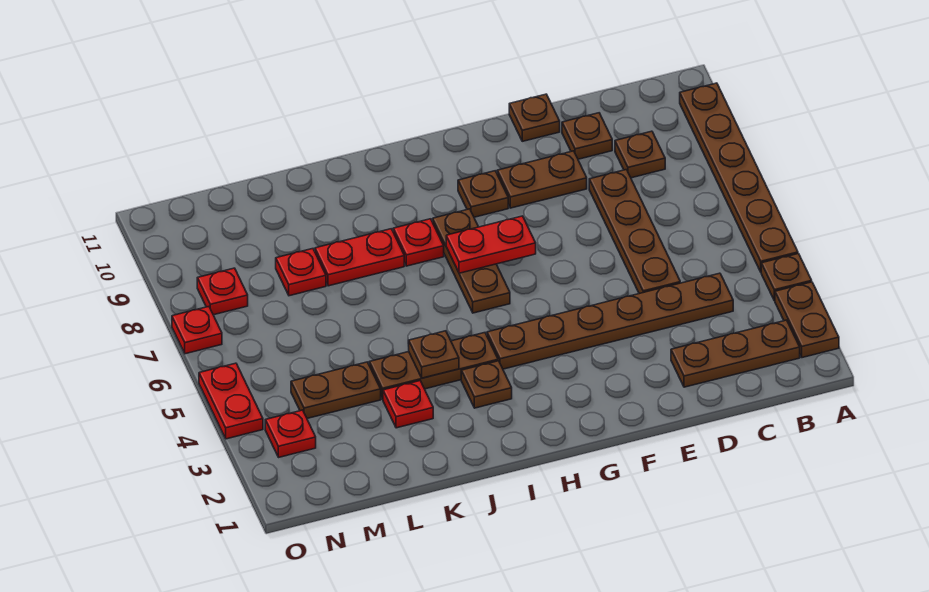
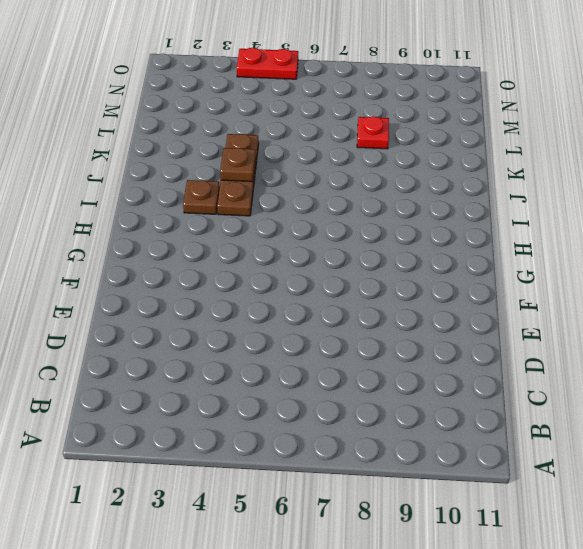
none -> brown 1x2 plate [775,282,839,358]
none -> brown 1x1 plate [761,254,812,301]
none -> brown 1x6 plate [680,83,798,272]

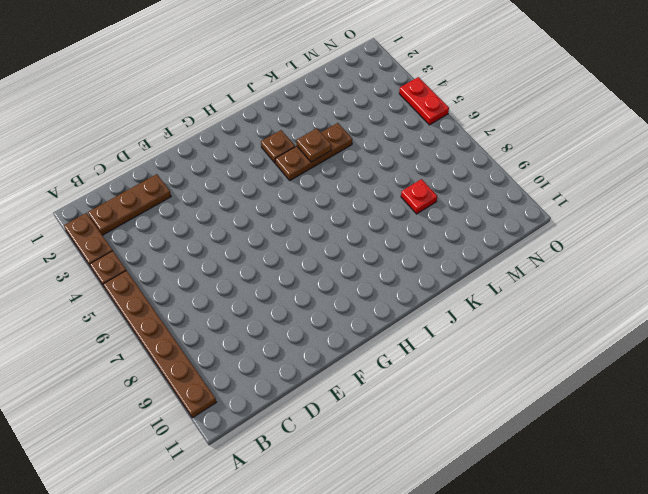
none -> brown 1x6 plate [487,273,733,369]
none -> brown 1x1 plate [615,131,665,178]
none -> brown 1x4 plate [589,170,680,294]

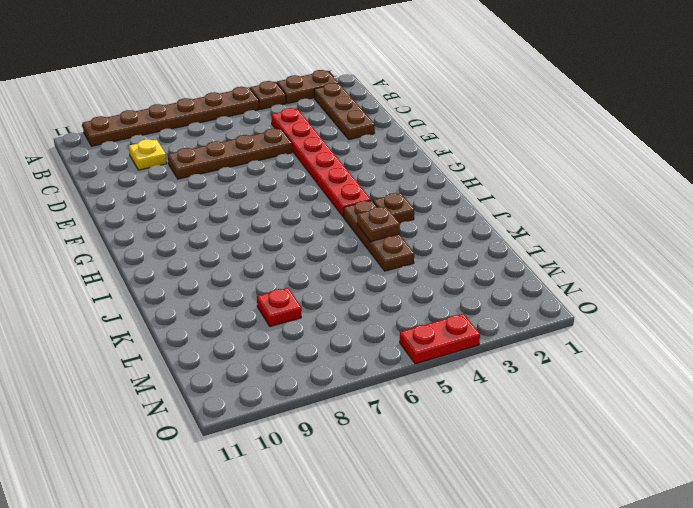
red 1x6 plate [271,108,371,217] -> brown 1x6 plate [487,273,733,369]
yellow 1x1 plate [129,139,167,170] -> brown 1x1 plate [615,131,665,178]
none -> brown 1x1 plate [562,113,612,159]
none -> brown 1x2 plate [497,151,587,208]
none -> brown 1x1 plate [509,94,560,141]

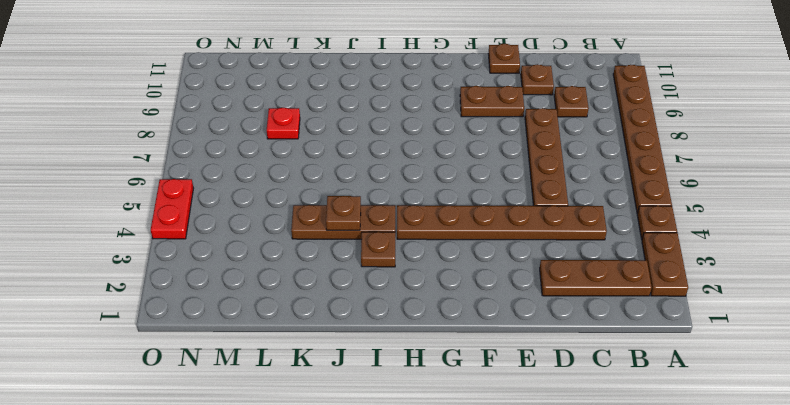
none -> brown 1x1 plate [458,171,508,217]
none -> brown 1x3 plate [433,209,510,313]
none -> red 1x1 plate [393,219,444,266]

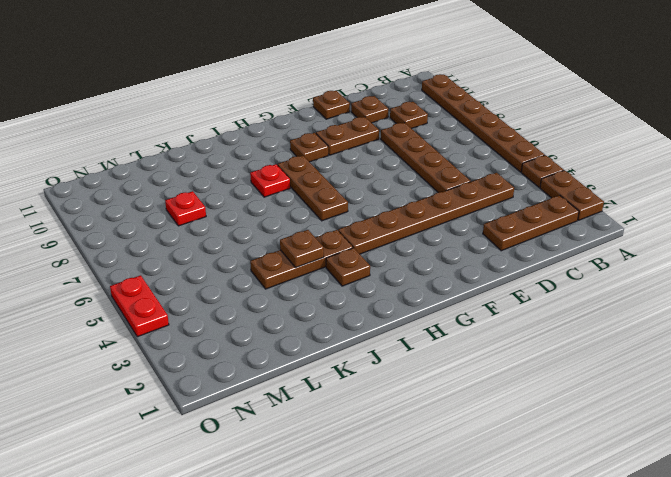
none -> red 1x2 plate [315,229,404,286]
none -> red 1x1 plate [383,381,433,428]
none -> brown 1x2 plate [291,362,381,418]

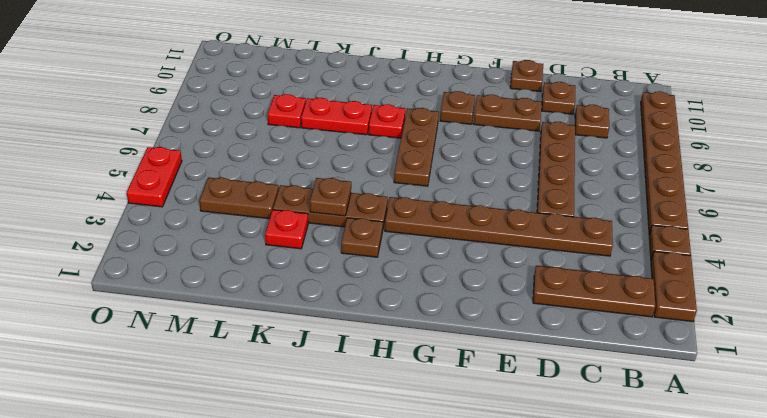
none -> red 1x1 plate [265,410,316,457]
none -> red 1x1 plate [197,268,248,315]
none -> red 1x1 plate [172,307,222,354]

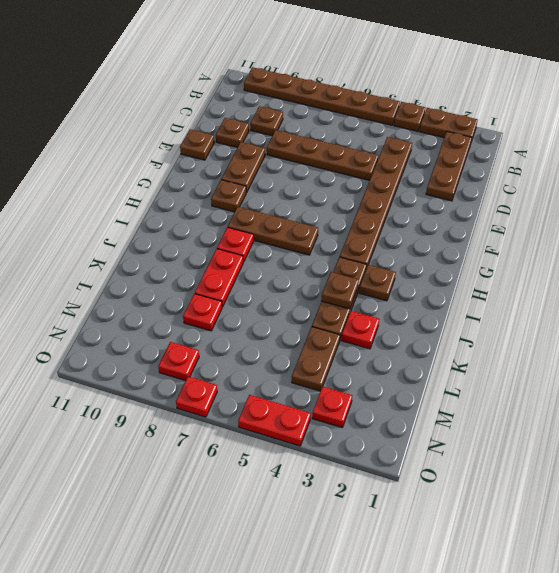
none -> red 1x2 plate [446,216,536,273]

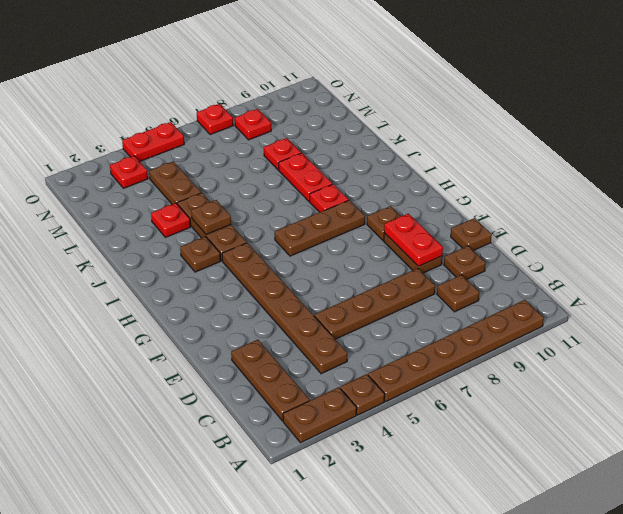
red 1x2 plate [384,214,443,266] -> red 1x2 plate moved to [446,216,536,273]

